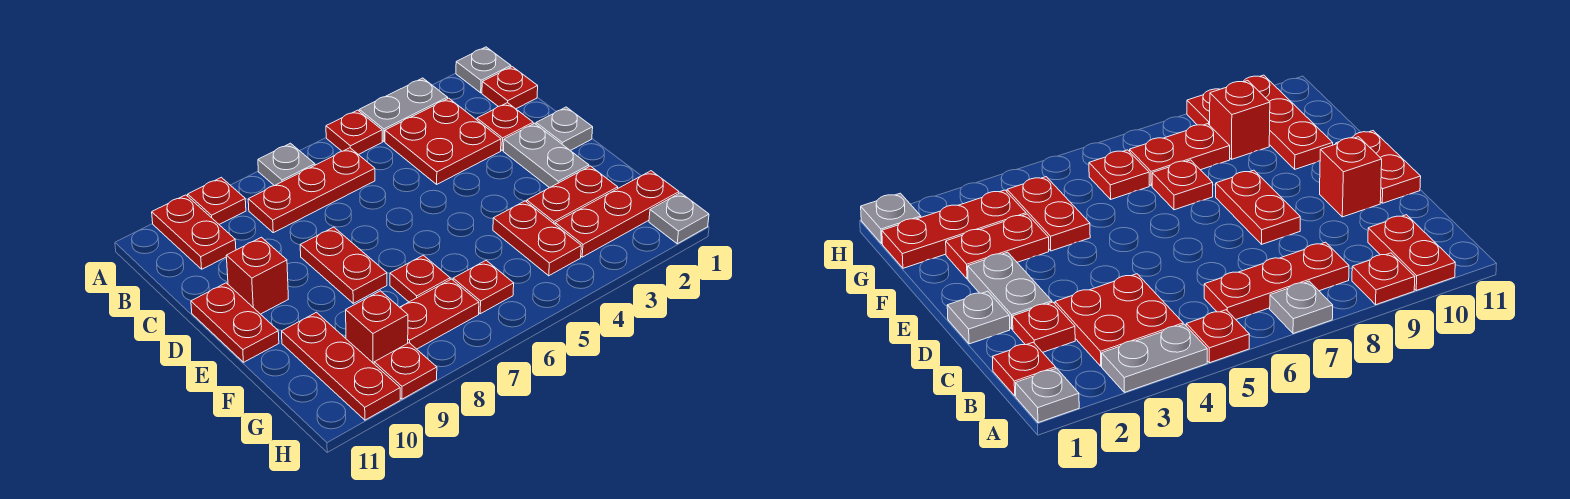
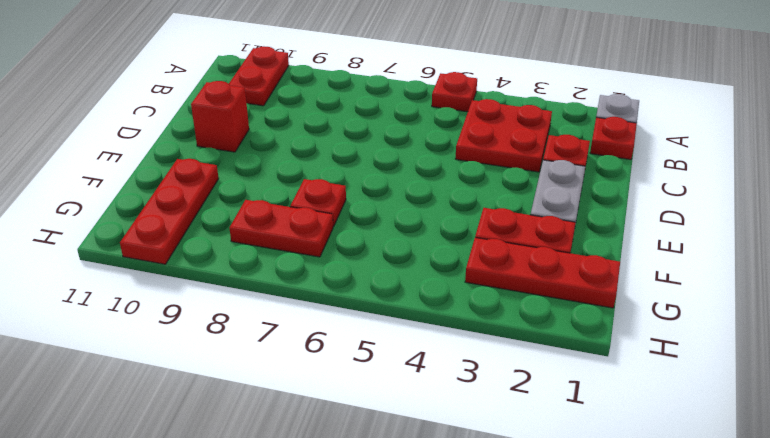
none -> grey 1x2 plate [359,78,448,141]
none -> grey 1x1 plate [258,143,315,186]
none -> red 1x1 plate [188,177,246,224]

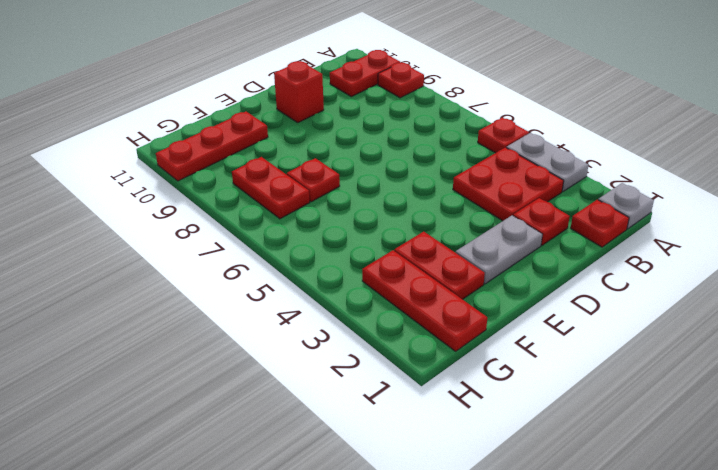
none -> grey 1x1 plate [258,143,315,186]
none -> red 1x3 plate [248,148,375,233]
none -> grey 1x1 plate [536,107,593,151]

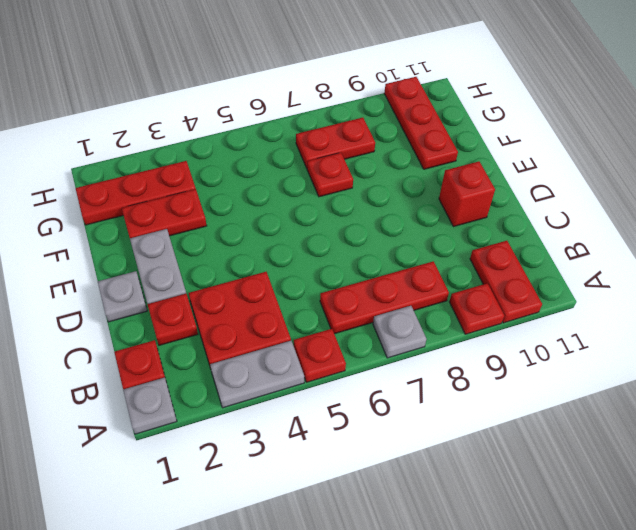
none -> red 1x2 plate [300,227,387,303]
none -> red 1x2 plate [191,283,279,362]
none -> red 1x2 plate [493,201,581,276]

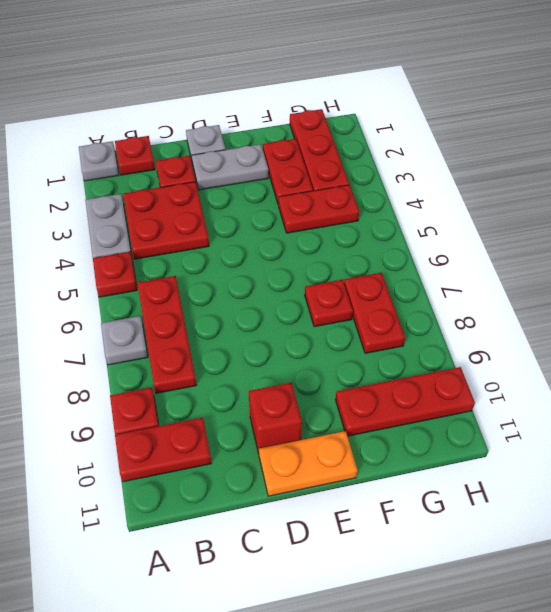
orange 1x2 plate [259,431,358,496] -> red 1x2 plate [191,283,279,362]
none -> red 1x2 plate [300,227,387,303]
none -> red 1x1 plate [453,260,514,314]
none -> red 1x1 brick [346,291,408,364]

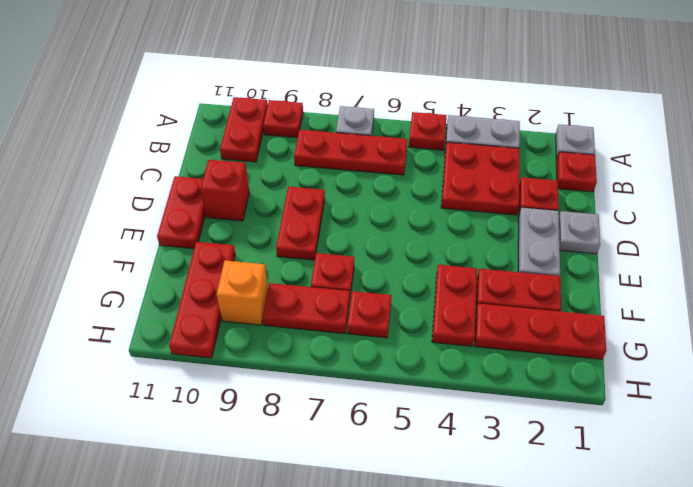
orange 1x1 brick [217,260,268,325] -> red 1x1 brick [346,291,408,364]
none -> grey 1x1 plate [649,193,709,244]
none -> red 1x1 plate [374,343,437,399]

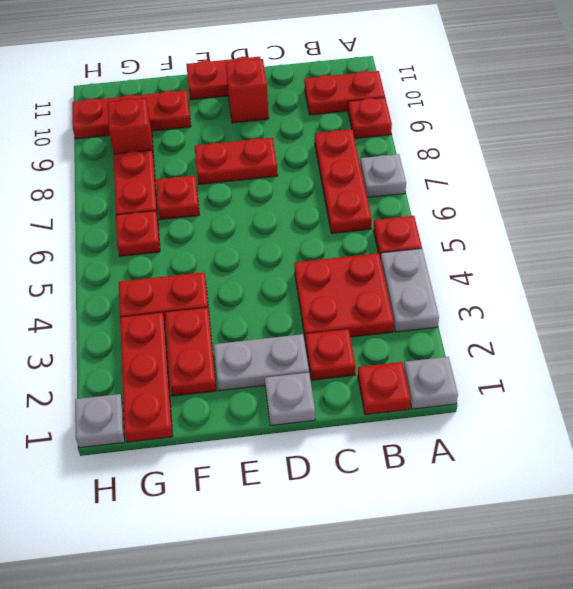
none -> red 1x1 plate [374,343,437,399]

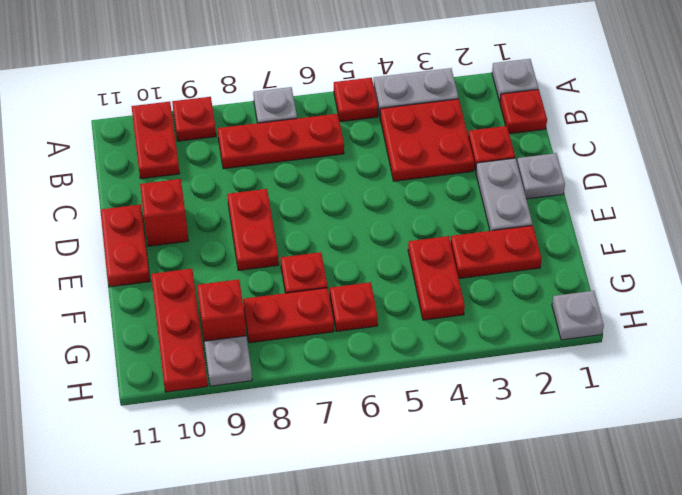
grey 1x1 plate [204,336,252,386] -> red 1x1 plate [374,343,437,399]
none -> red 1x3 plate [555,171,679,257]

